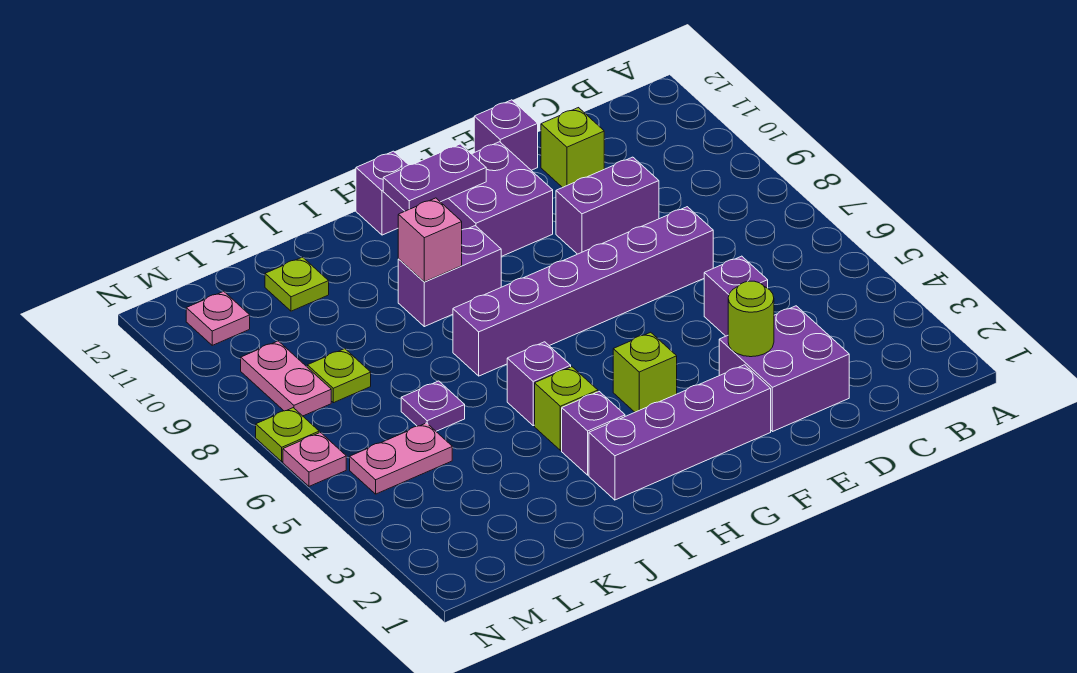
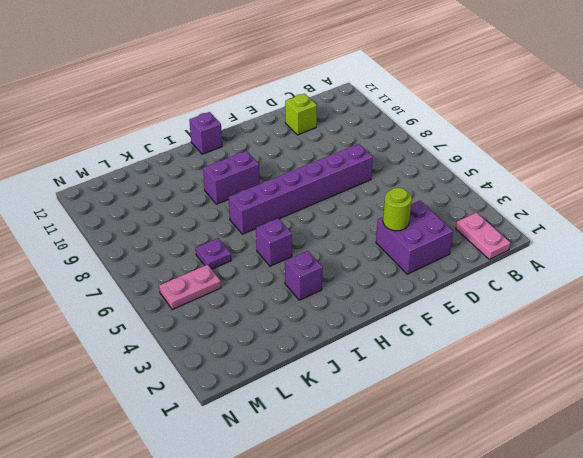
pink 1x2 plate [456,212,510,259] -> pink 1x2 plate moved to [241,341,331,416]
none -> purple 1x1 brick [704,256,768,336]
none -> purple 1x2 brick [556,157,659,254]
none -> purple 1x1 brick [474,100,538,170]

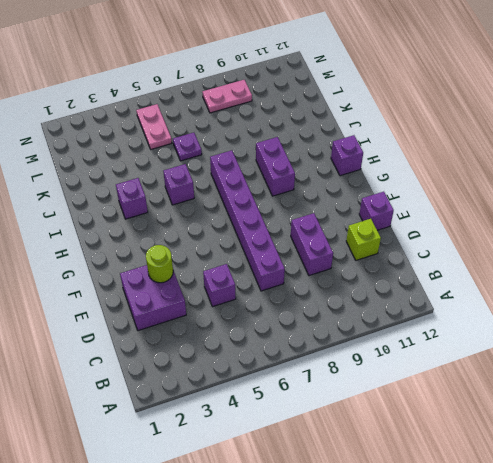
none -> purple 1x4 brick [589,365,771,500]
none -> purple 2x2 brick [441,142,553,257]
none -> lime 1x1 brick [613,332,677,412]

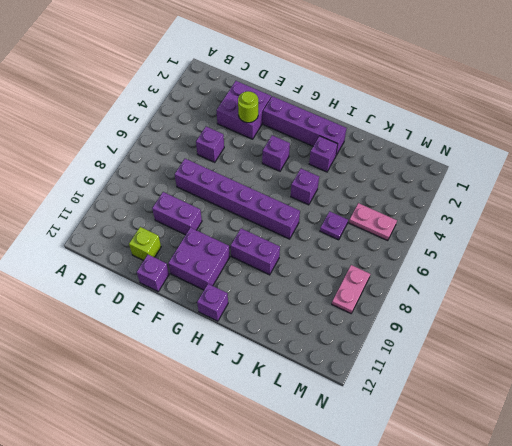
purple 1x1 brick [262,135,290,171] -> lime 1x1 brick [613,332,677,412]
none -> lime 1x1 brick [535,367,598,450]
none -> lime 1x1 plate [265,257,329,311]
none -> lime 1x1 plate [307,349,371,403]

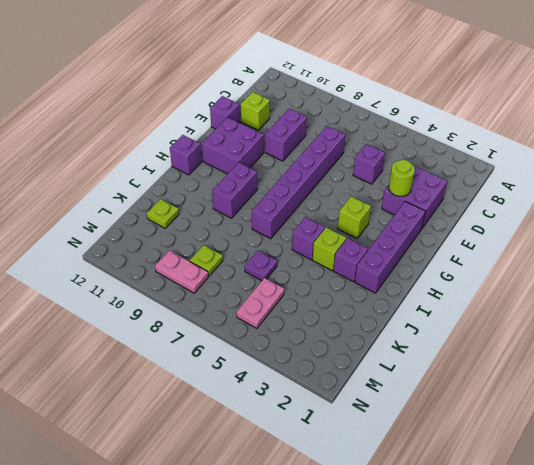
none -> pink 1x1 plate [186,291,250,345]
none -> pink 1x1 plate [283,433,346,486]
none -> lime 1x1 plate [256,408,319,462]

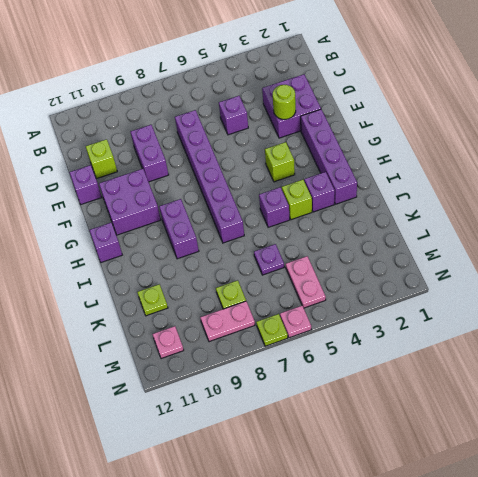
none -> purple 1x2 plate [383,144,486,211]
none -> pink 1x1 brick [398,198,462,282]

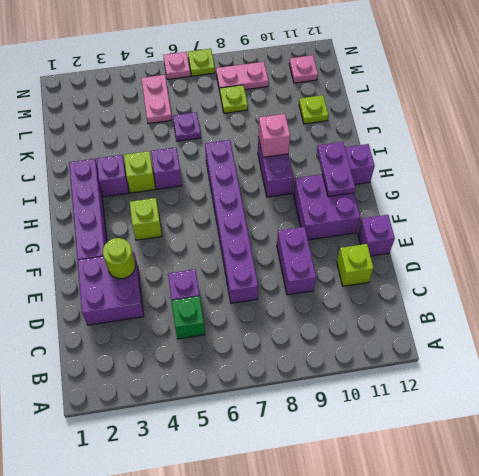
green 1x1 brick [172,296,205,339] -> none

